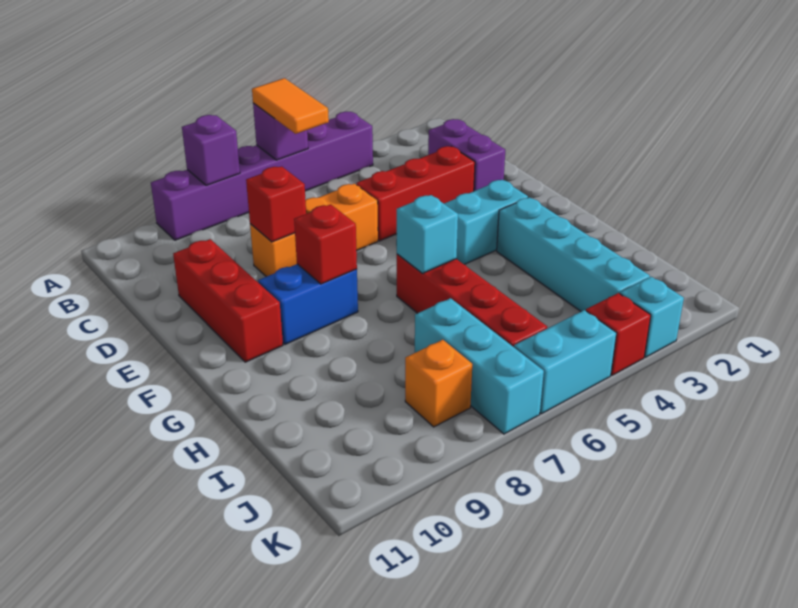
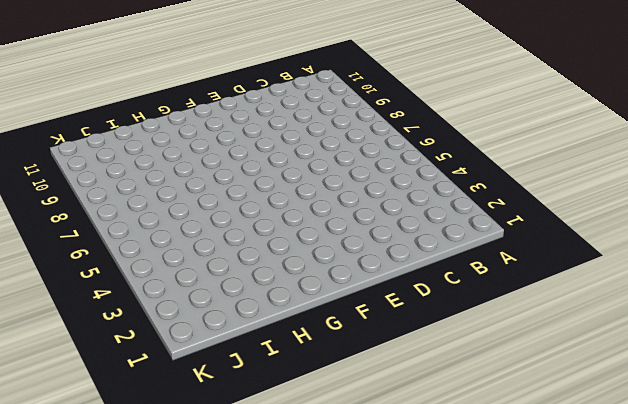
none -> purple 1x6 brick [151,112,373,240]
none -> purple 1x2 brick [428,119,505,191]
none -> red 1x3 brick [356,146,475,241]

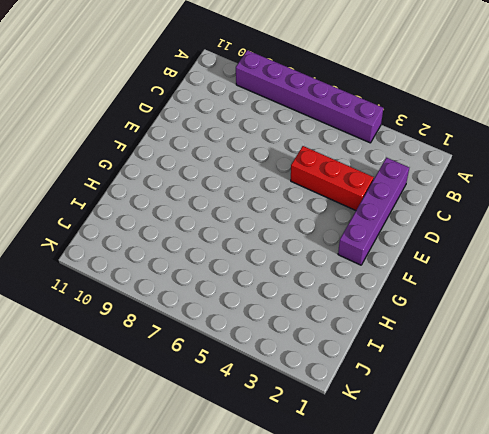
purple 1x4 brick [338,158,409,265] -> purple 1x2 brick [428,119,505,191]
none -> orange 1x3 brick [250,184,378,277]
none -> red 1x3 brick [173,239,283,362]
none -> cyan 1x2 brick [444,180,528,264]

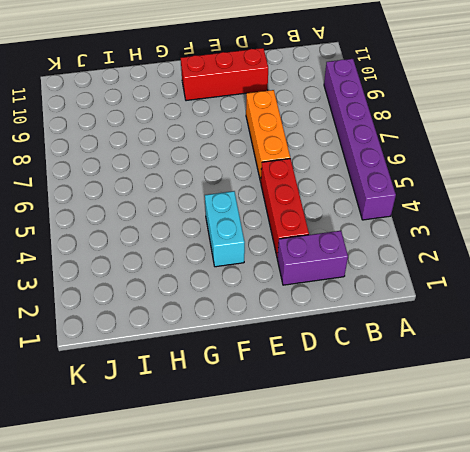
none -> blue 1x2 brick [258,264,358,344]
none -> cyan 1x4 brick [497,197,650,311]
none -> red 1x4 brick [397,254,547,347]

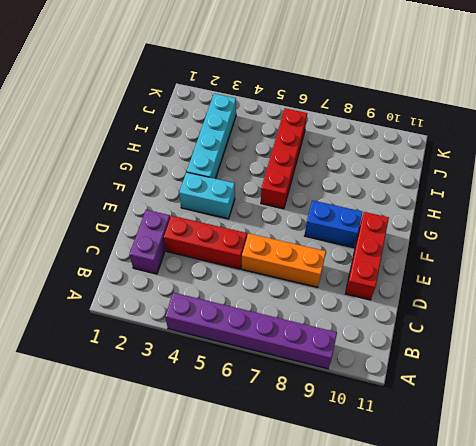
none -> cyan 1x3 brick [415,298,544,434]
none -> orange 1x1 brick [405,340,472,427]
none -> cyan 1x1 brick [620,277,684,357]

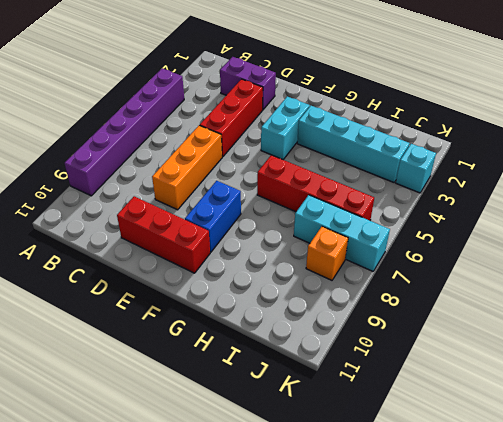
none -> red 1x1 brick [586,293,651,375]
none -> cyan 1x2 brick [514,310,616,414]
none -> purple 1x1 brick [253,103,308,160]

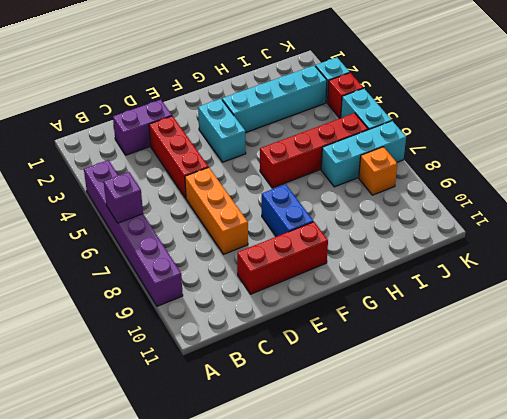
none -> purple 1x1 brick [182,115,240,185]
none -> red 1x1 brick [246,166,306,242]
none -> red 1x1 brick [294,204,357,284]

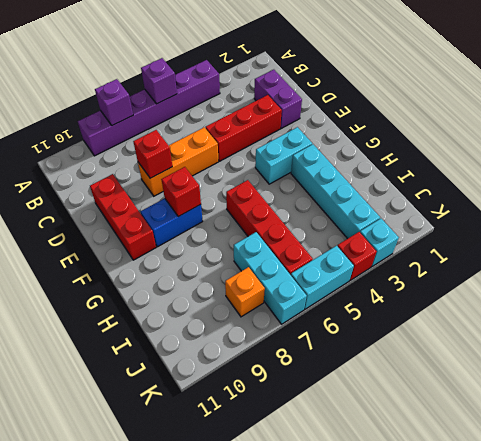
none -> cyan 1x1 brick [397,195,458,273]
none -> orange 1x2 tile [252,78,329,134]

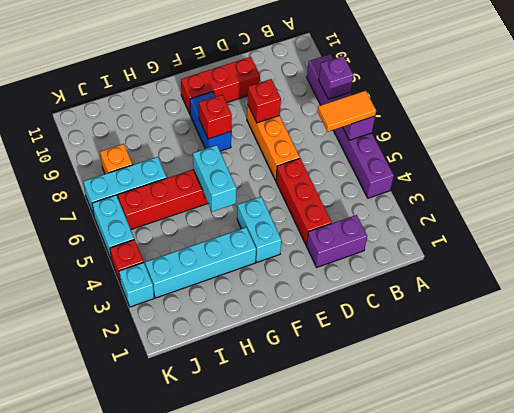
cyan 1x2 brick [193,145,237,212] -> cyan 1x1 brick [397,195,458,273]

